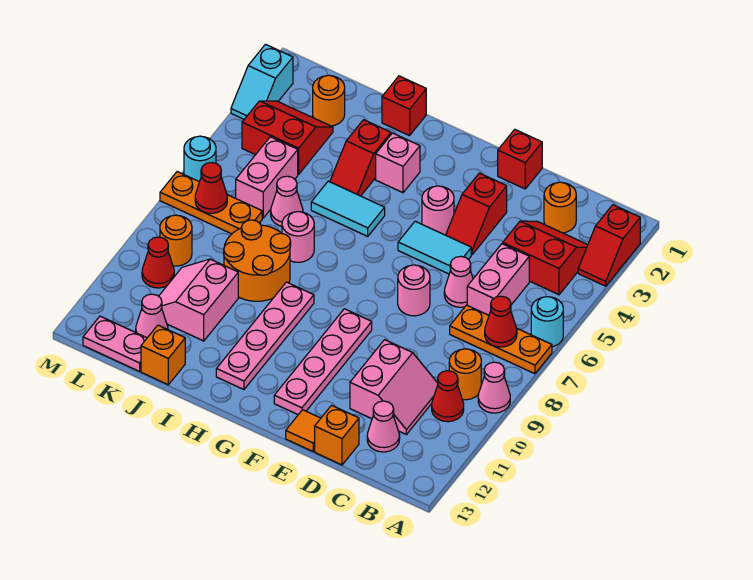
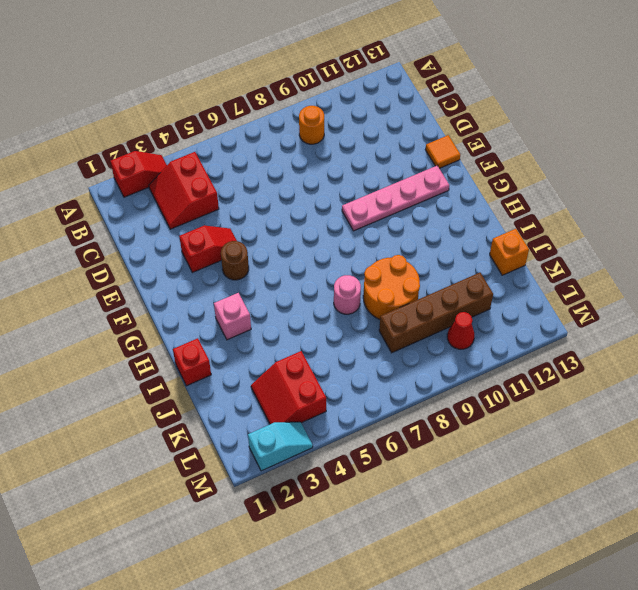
brown 1x1 round brick [221,241,249,280] -> pink 1x1 round brick [422,186,454,235]
brown 1x4 brick [379,273,493,353] -> pink 2x2 slope [159,259,238,341]
none -> cyan 1x1 round brick [531,297,563,347]
none -> orange 1x3 plate [450,305,552,374]
none -> pink 1x1 cone [478,362,510,413]
none -> red 1x1 cone [432,371,464,422]

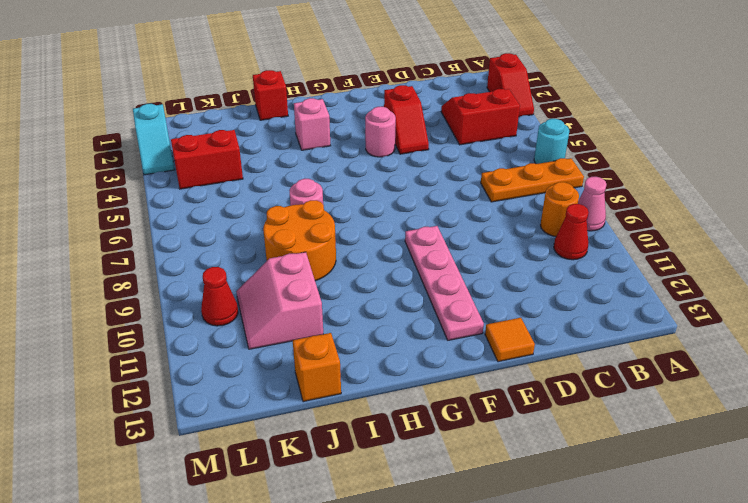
none -> orange 1x1 round brick [544,182,576,233]
none -> pink 1x2 brick [467,244,529,315]
none -> pink 2x2 slope [350,340,438,434]
none -> pink 1x1 cone [367,401,400,452]

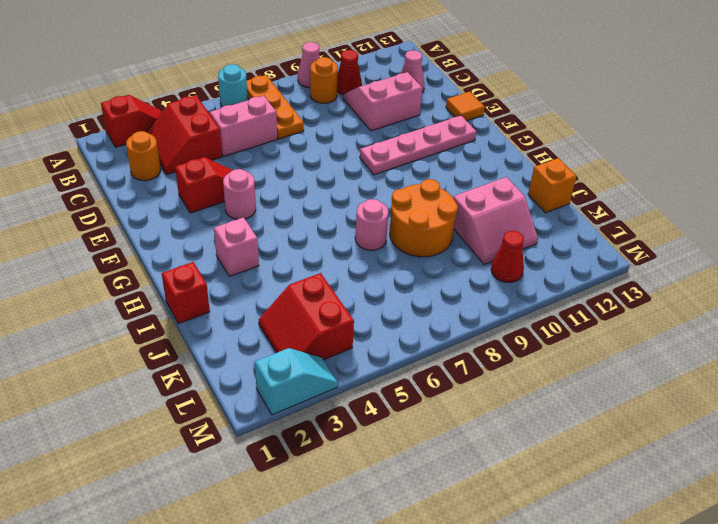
none -> pink 1x1 cone [444,256,473,307]
none -> orange 1x1 brick [315,405,359,465]
none -> red 1x1 brick [498,130,542,189]
none -> cyan 1x2 tile [398,221,471,274]

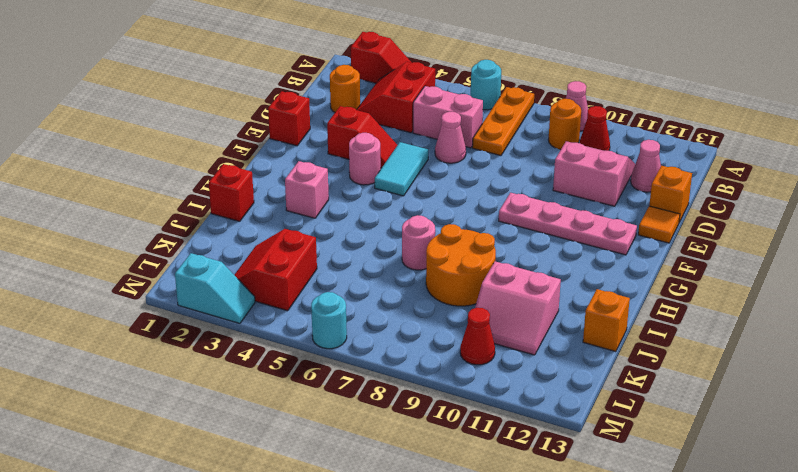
none -> pink 1x1 round brick [398,265,430,316]
none -> cyan 1x2 tile [311,181,385,236]
none -> pink 1x4 plate [216,282,314,390]
none -> red 1x2 slope [330,120,391,196]

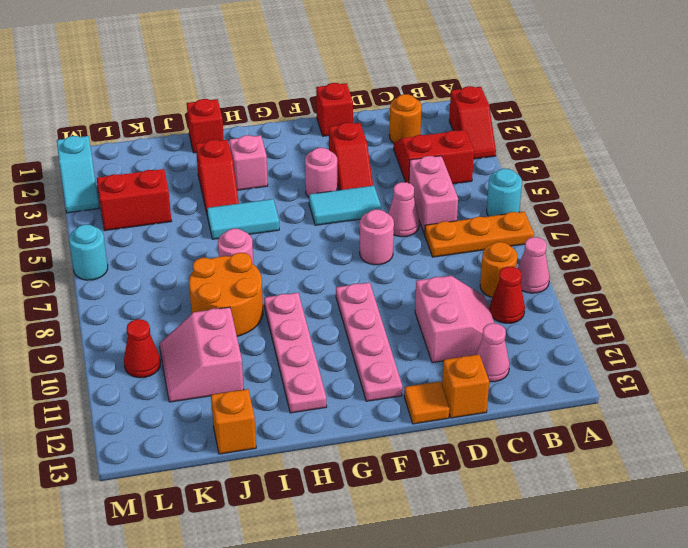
none -> pink 1x1 cone [271,176,303,226]
none -> orange 1x1 round brick [313,75,345,126]
none -> pink 1x2 brick [236,137,298,218]
none -> orange 1x3 plate [160,172,262,234]

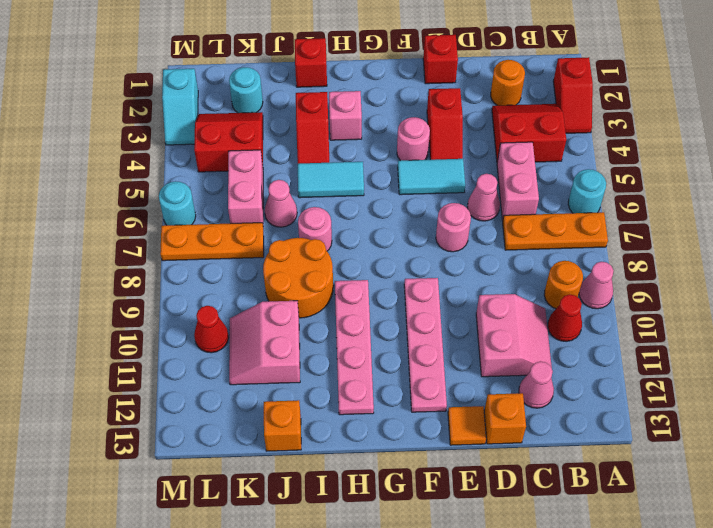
cyan 1x1 round brick [229,67,263,113] -> orange 1x1 round brick [313,75,345,126]
none -> pink 1x1 cone [136,294,168,338]
none -> pink 1x2 plate [83,316,147,371]
none -> orange 1x1 round brick [160,215,192,266]
none -> red 1x1 cone [485,296,517,347]

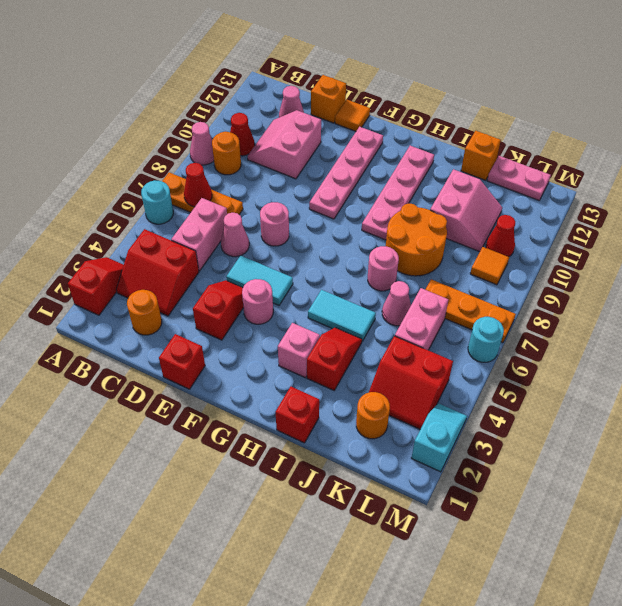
orange 1x1 tile [470,247,509,285] -> orange 1x1 round brick [160,215,192,266]
none -> pink 1x1 cone [136,294,168,338]
none -> red 1x1 cone [195,163,227,213]

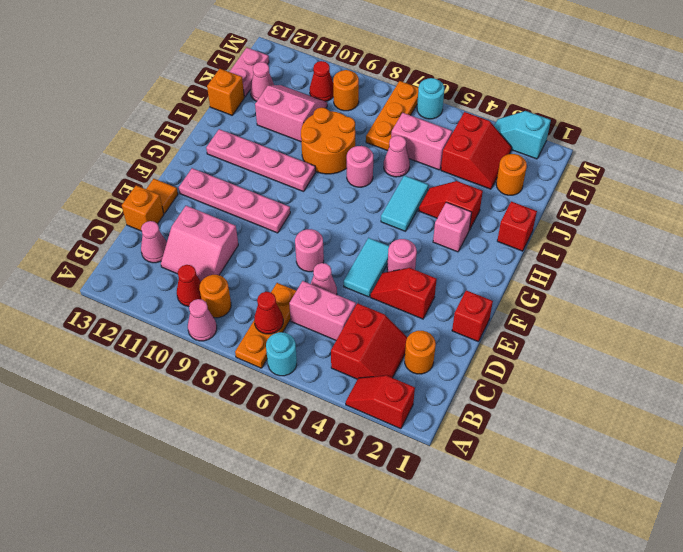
none -> red 1x1 cone [195,163,227,213]

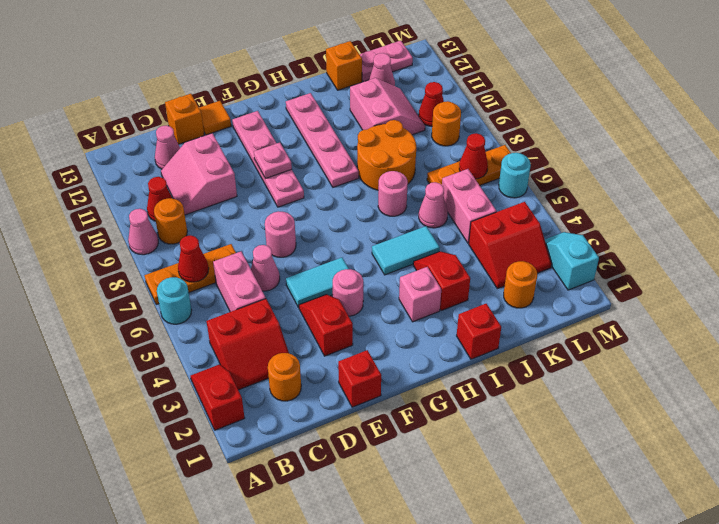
pink 1x1 plate [254,143,292,179] -> none

